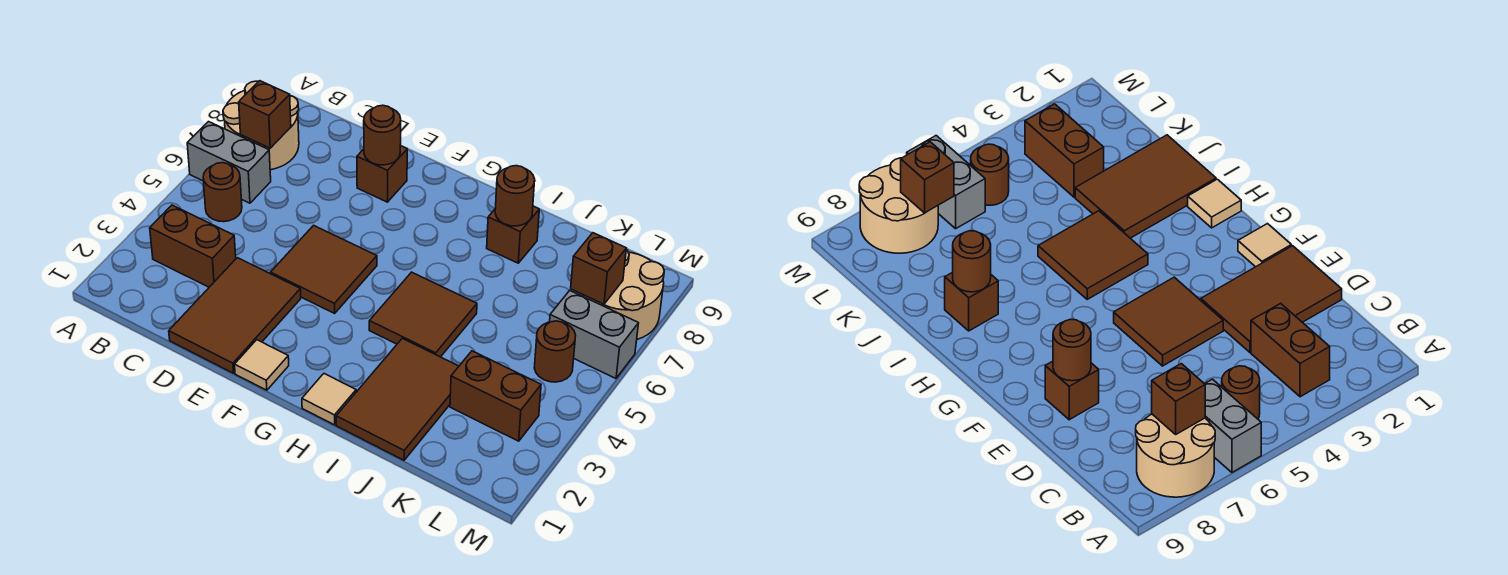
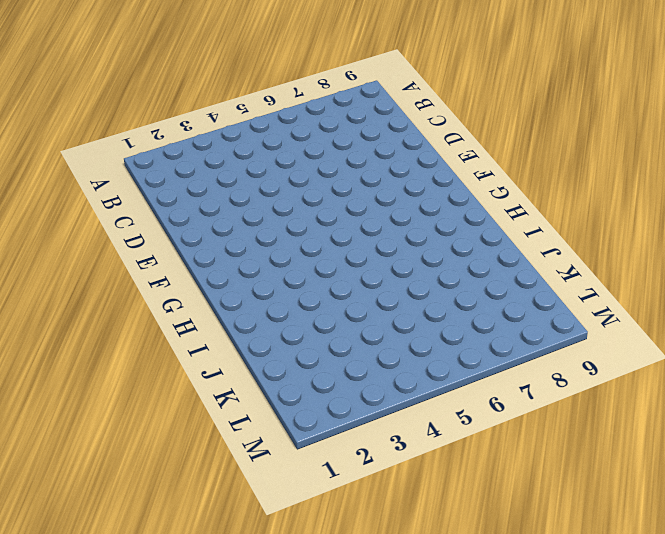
none -> grey 1x2 brick [187,122,271,203]
none -> tan 2x2 round brick [223,81,299,170]
none -> brown 1x2 brick [150,205,236,287]

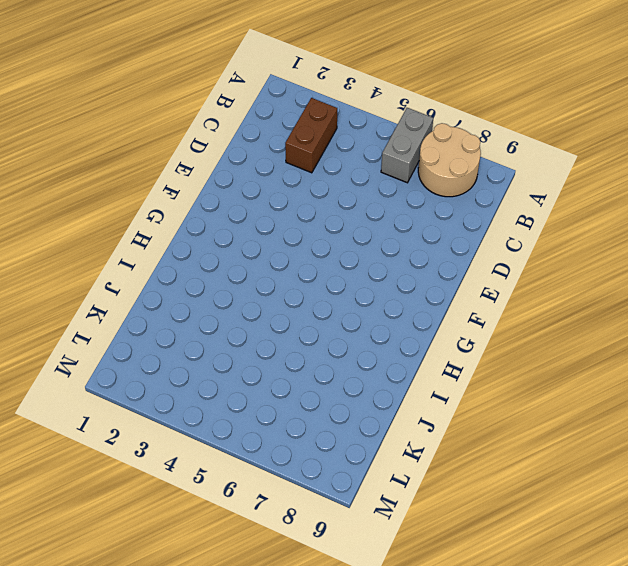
none -> brown 1x1 round brick [203,163,242,222]
none -> brown 2x3 tile [169,258,301,373]
none -> brown 2x2 tile [271,225,377,313]

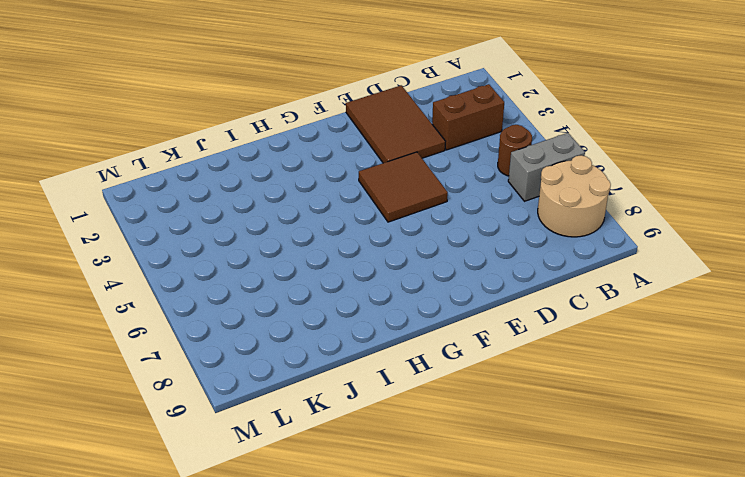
none -> brown 1x1 brick [357,146,407,202]
none -> tan 1x1 tile [235,340,289,390]
none -> tan 1x1 tile [302,374,356,425]

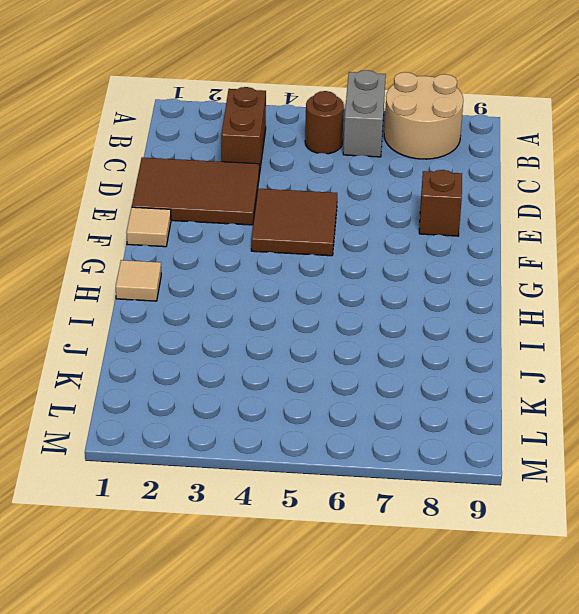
none -> brown 2x2 tile [369,272,477,357]
none -> brown 2x3 tile [336,338,459,460]
none -> brown 1x1 brick [487,206,539,263]

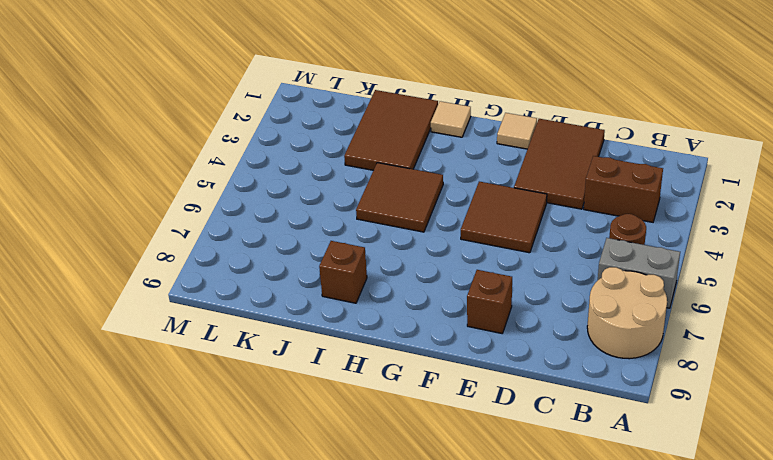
none -> brown 1x2 brick [450,351,541,441]
none -> brown 1x1 round brick [534,321,576,382]
none -> grey 1x2 brick [550,290,639,378]

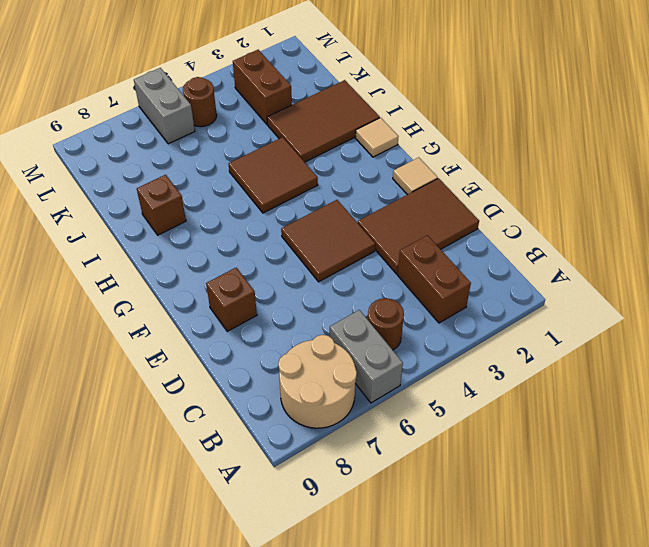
none -> tan 2x2 round brick [583,250,664,339]
none -> brown 1x1 brick [239,81,291,148]
none -> brown 1x1 round brick [364,105,401,165]

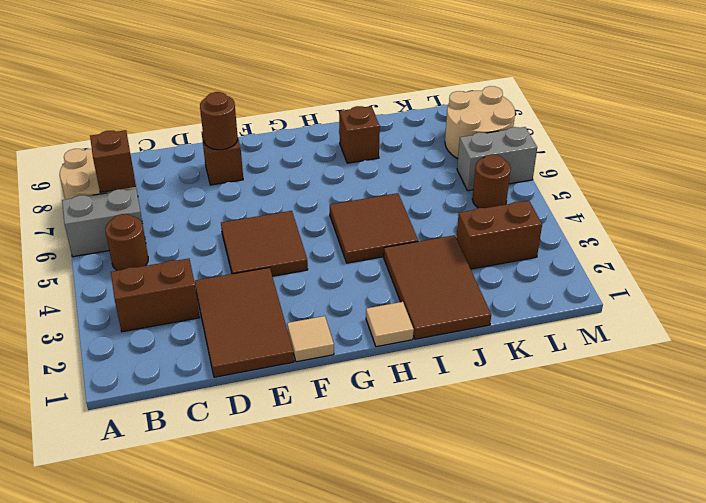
none -> brown 1x1 round brick [495,166,535,226]
none -> brown 1x1 brick [571,233,626,304]

